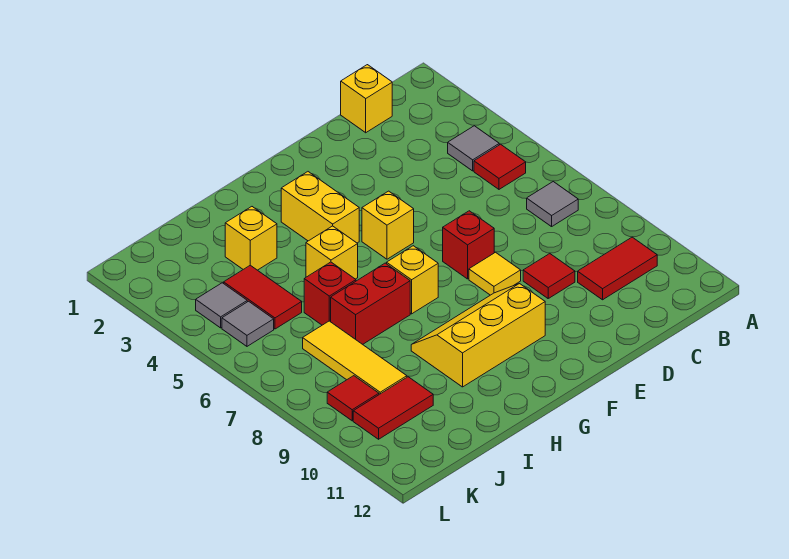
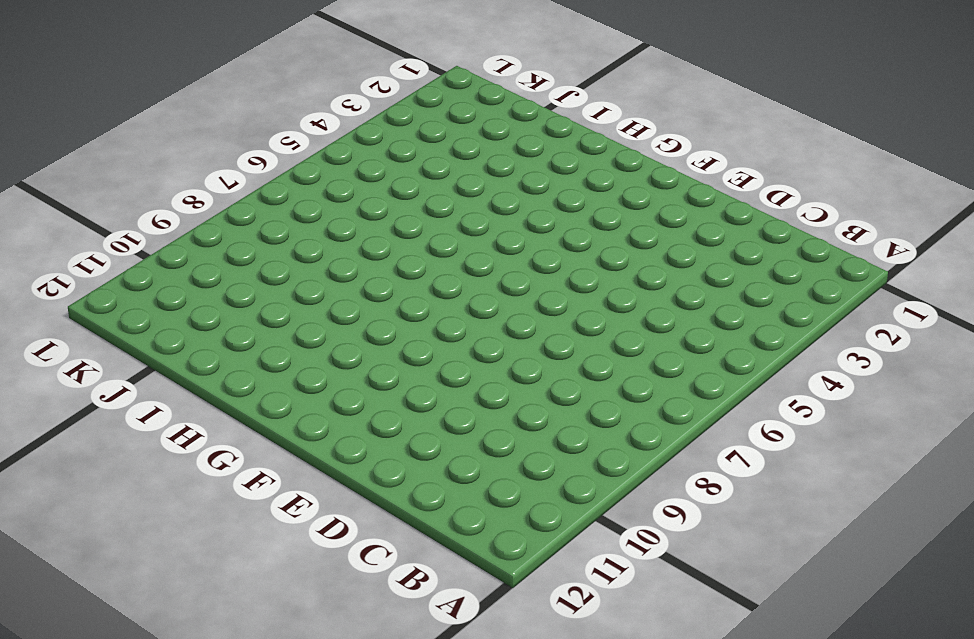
none -> grey 1x1 tile [448,126,499,171]
none -> red 1x1 tile [474,144,526,189]
none -> grey 1x1 tile [527,182,578,227]

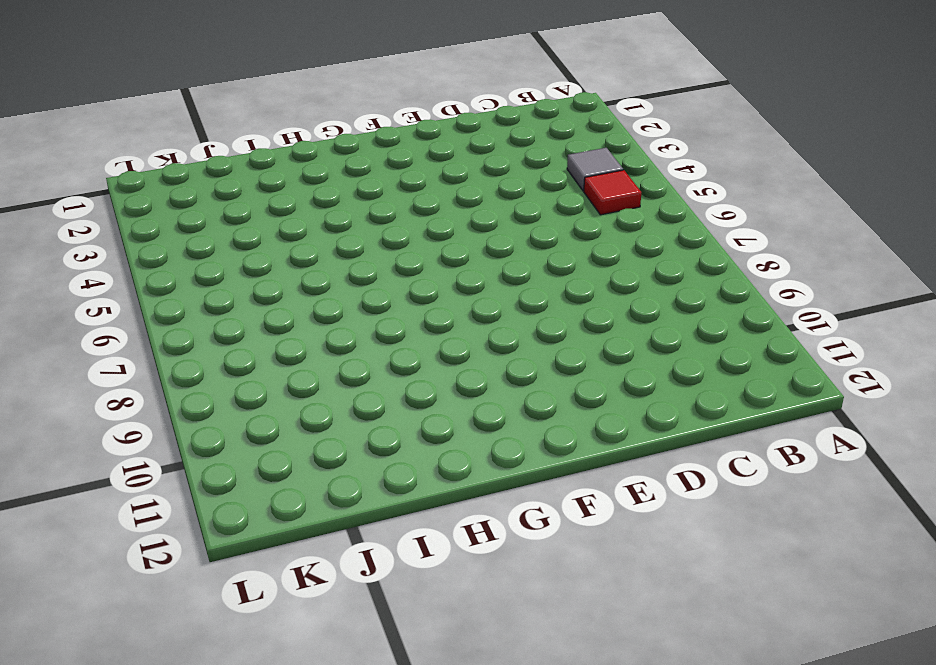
none -> grey 1x1 tile [527,182,578,227]
none -> red 1x2 tile [578,237,657,300]
none -> yellow 1x1 brick [341,65,392,133]

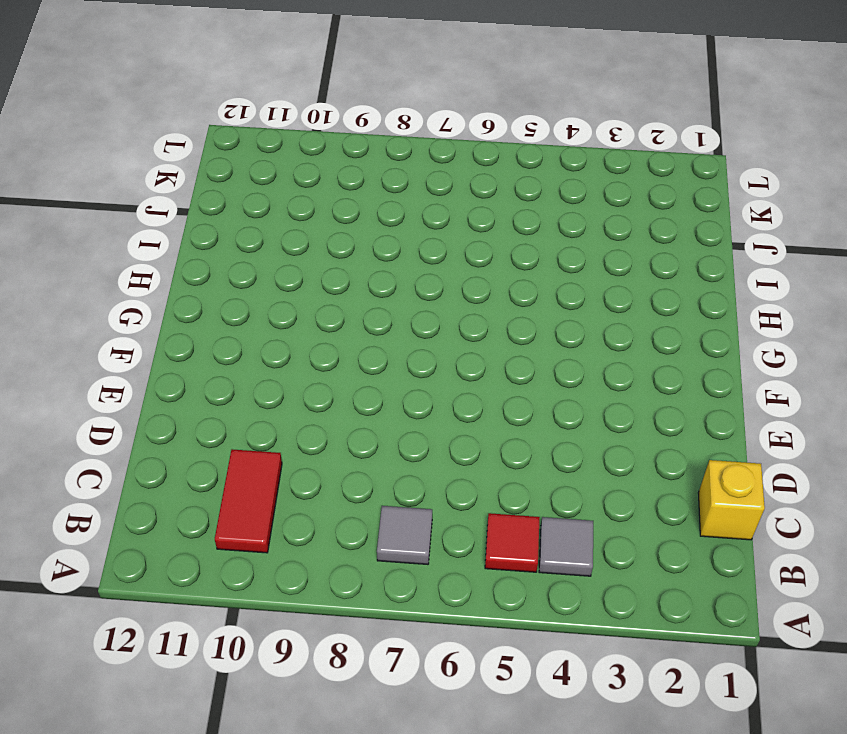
none -> red 1x1 tile [523,254,575,298]
none -> red 1x1 brick [443,211,494,279]
none -> yellow 1x1 tile [469,252,521,295]

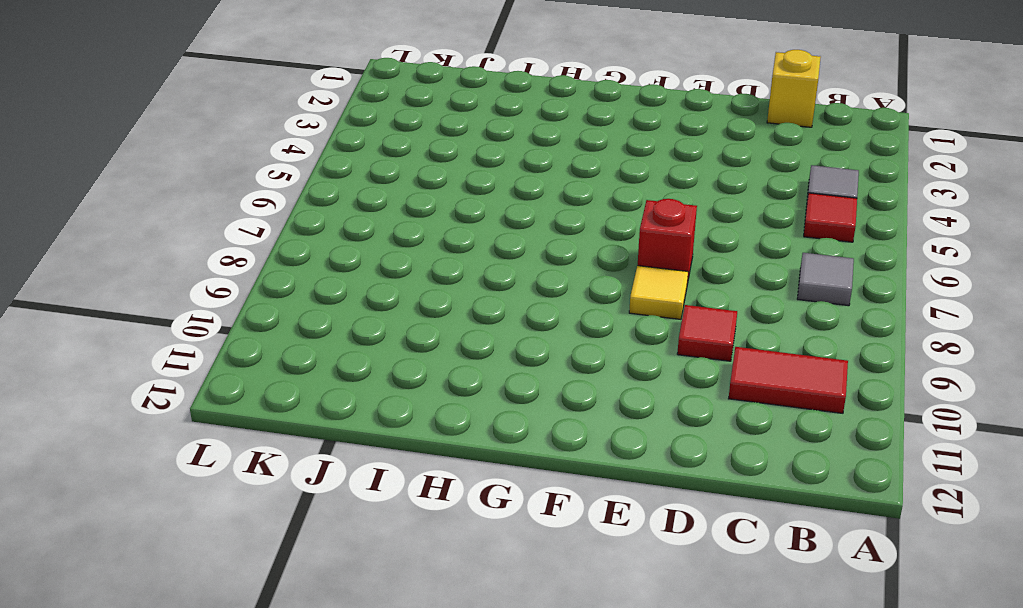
none -> yellow 1x1 brick [362,191,414,259]
none -> yellow 2x3 slope [411,284,545,387]
none -> yellow 1x2 brick [281,172,359,243]

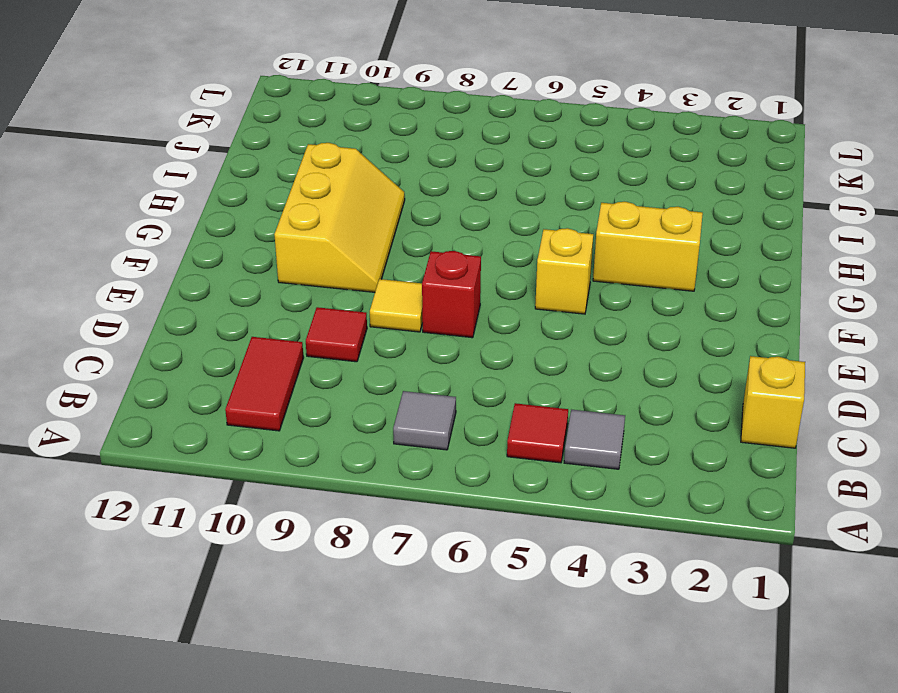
none -> yellow 1x1 brick [387,246,438,314]
none -> yellow 1x1 brick [306,226,358,279]
none -> red 1x2 brick [331,263,410,344]

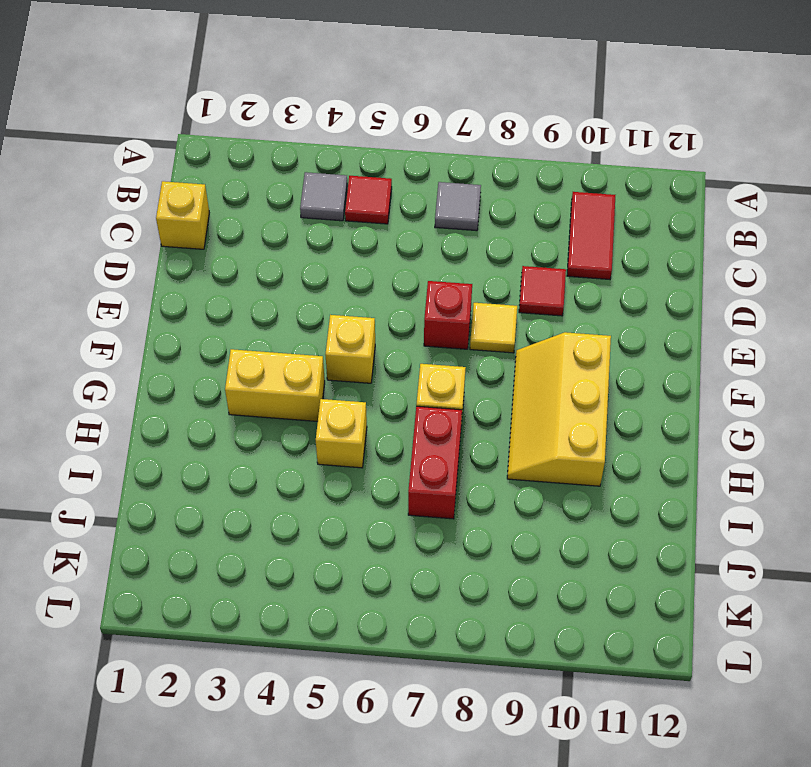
none -> yellow 1x1 brick [225,207,277,270]
none -> red 1x1 brick [304,262,356,325]
none -> red 1x2 tile [224,265,302,329]

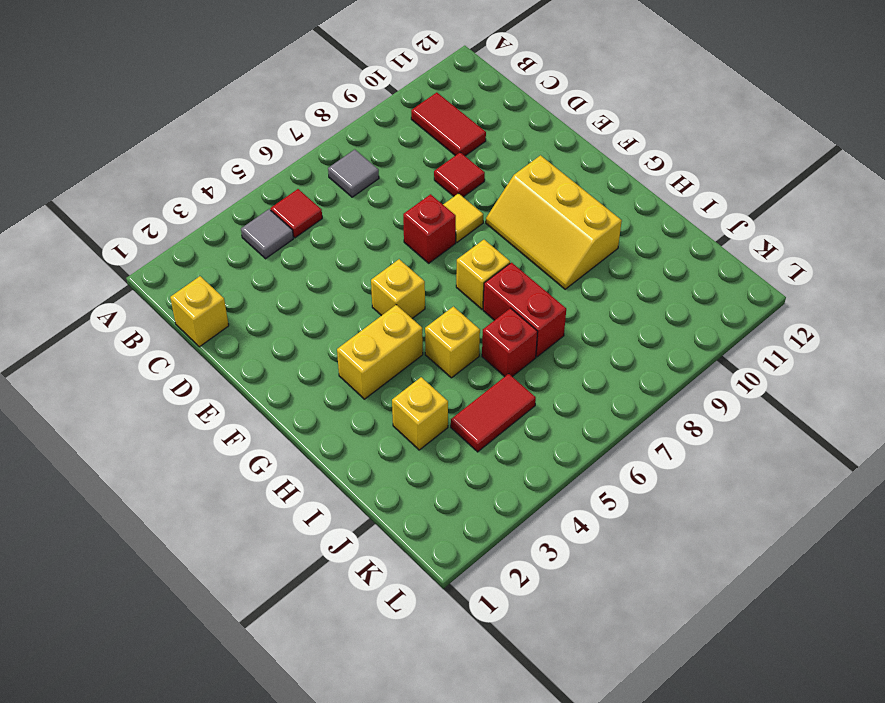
none -> yellow 1x3 tile [303,321,407,394]
none -> red 1x2 tile [353,377,433,439]
none -> grey 1x1 tile [196,283,247,328]

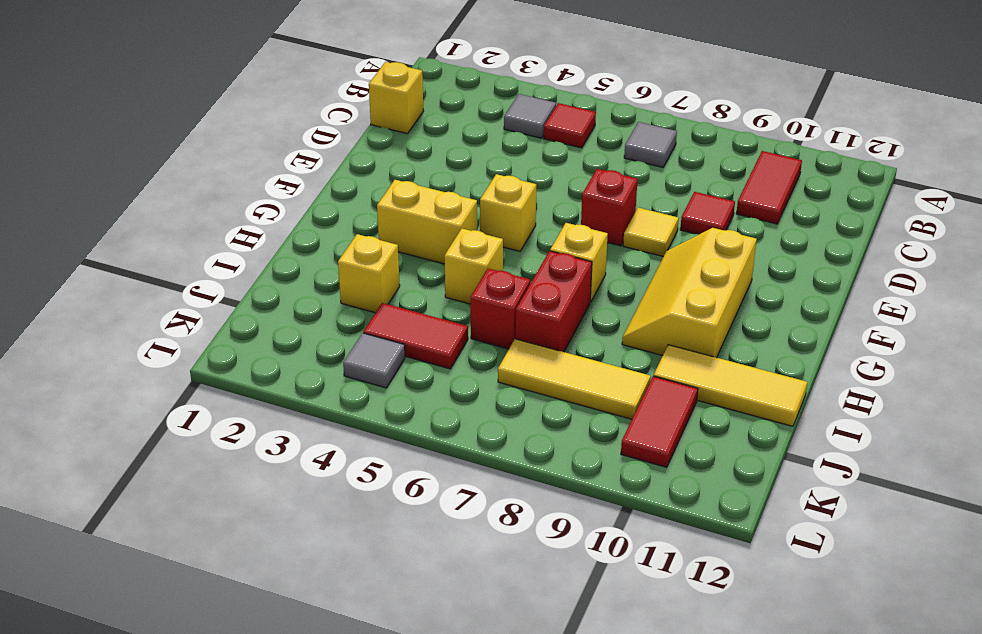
yellow 1x3 tile [654,345,807,426] -> none
none -> grey 1x1 tile [222,301,274,346]
none -> red 1x1 tile [327,376,379,421]

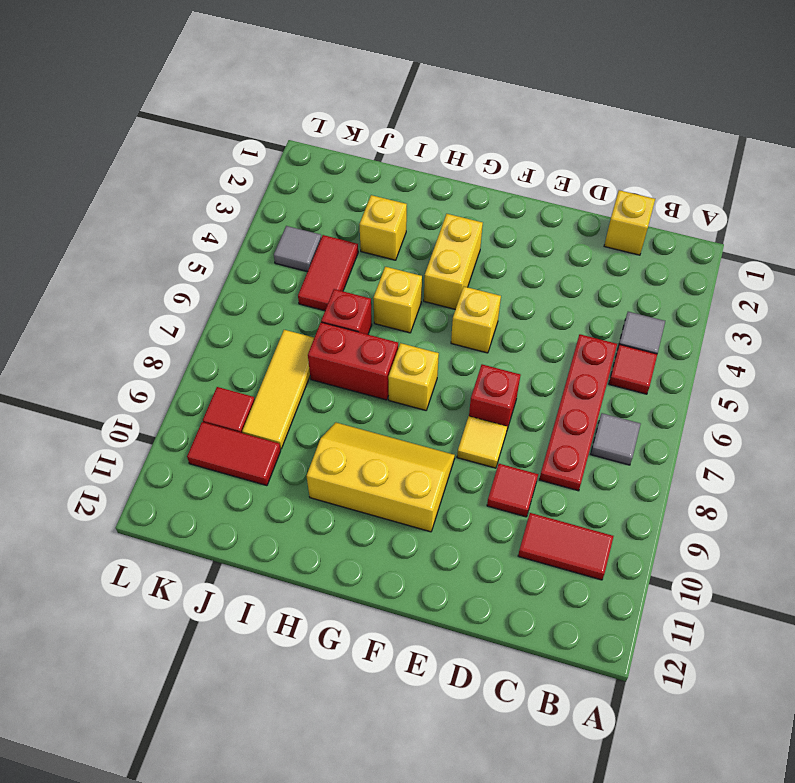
red 1x4 plate [539,334,617,491] -> none
none -> grey 1x1 tile [222,301,274,346]

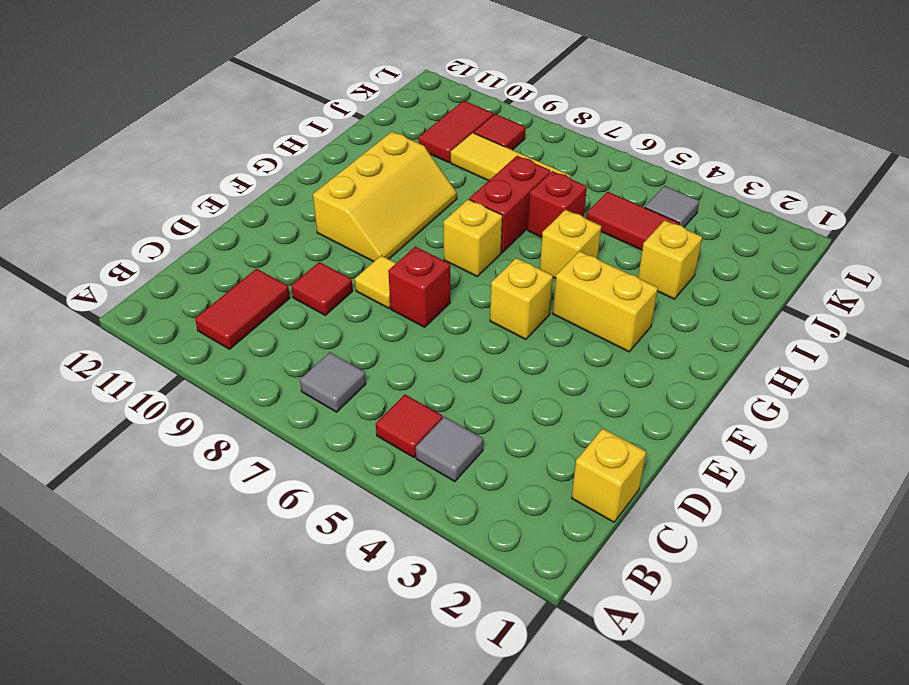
none -> grey 1x1 tile [222,301,274,346]

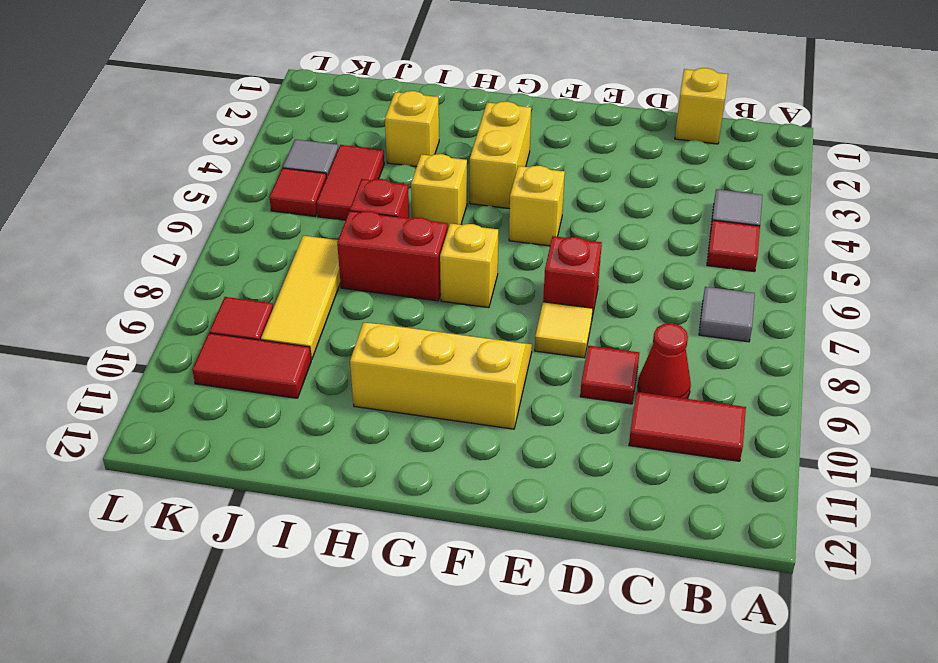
red 1x1 cone [638,323,691,399] -> none
red 1x1 tile [270,168,326,216] -> grey 1x1 tile [222,301,274,346]

